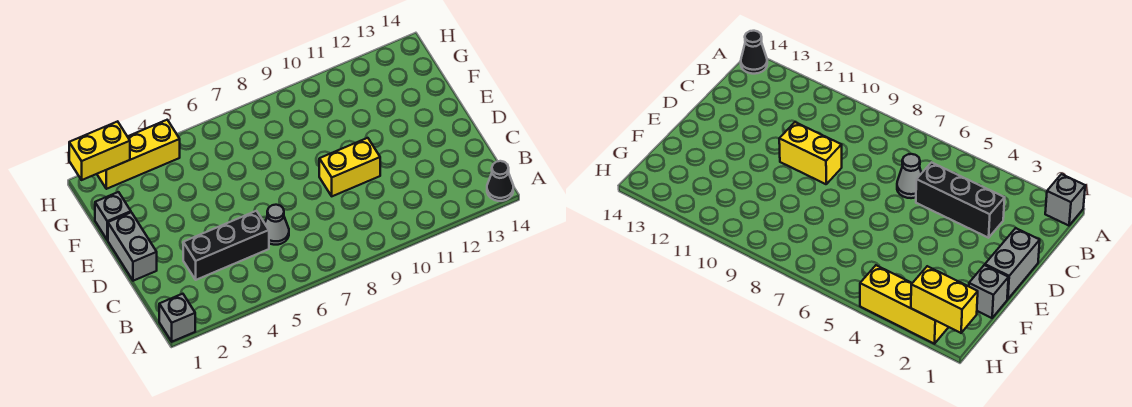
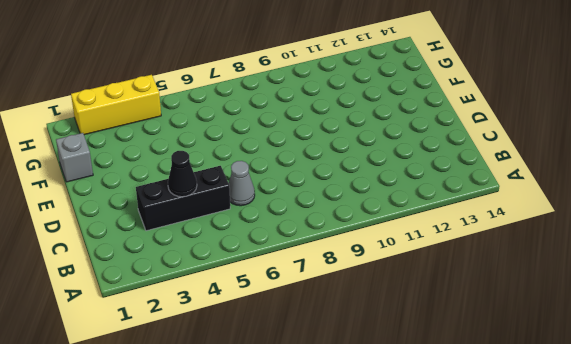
black 1x1 cone [168,151,197,197] -> black 1x1 cone moved to [487,161,513,201]
none -> grey 1x1 brick [159,294,195,342]
none -> grey 1x2 brick [108,212,157,281]

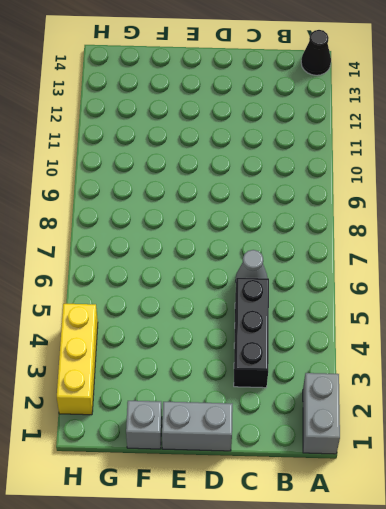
grey 1x2 brick [303,373,340,454] -> grey 1x1 brick [159,294,195,342]
none -> yellow 1x2 brick [319,138,380,196]
none -> yellow 1x2 brick [69,121,130,180]

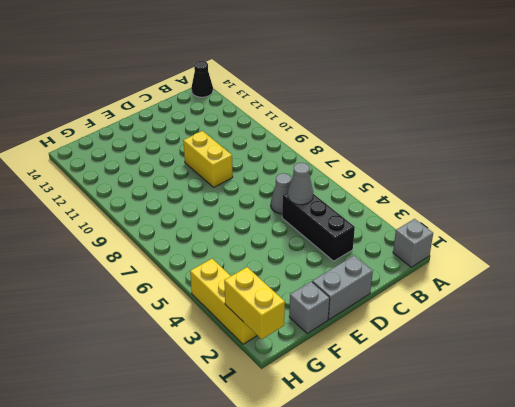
grey 1x1 cone [288,163,313,205] -> none

